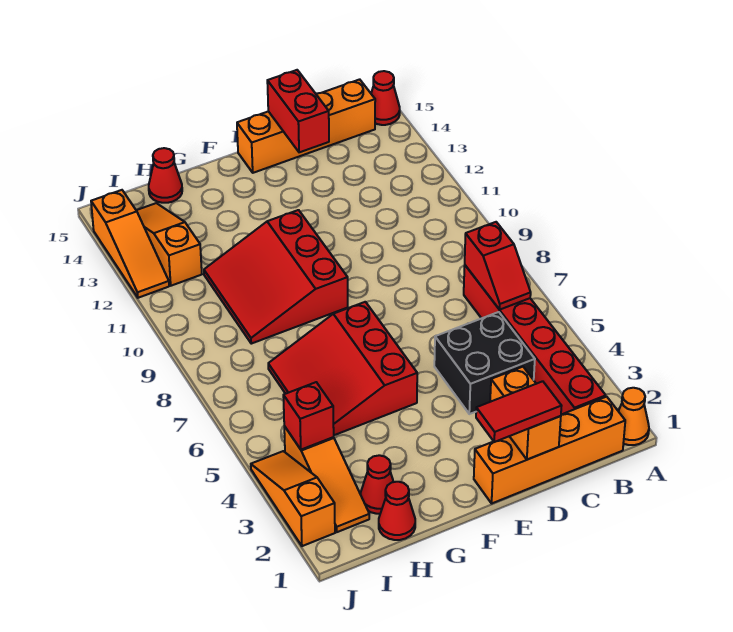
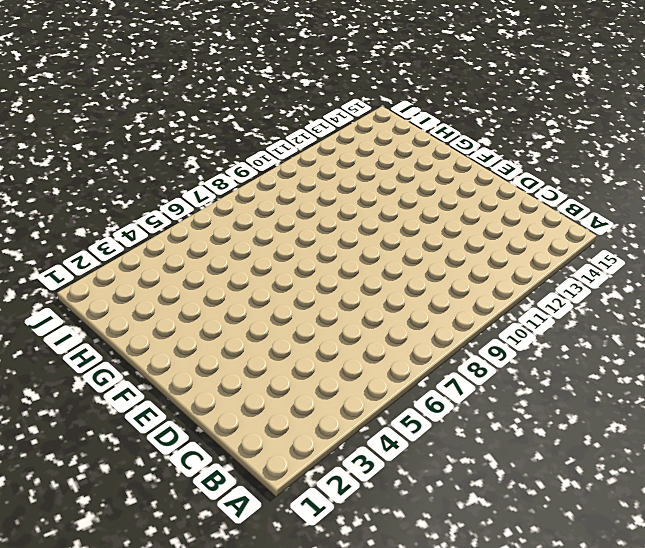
none -> orange 1x1 cone [618,388,649,445]
none -> red 1x1 cone [371,71,400,125]
none -> orange 1x4 brick [474,397,625,503]

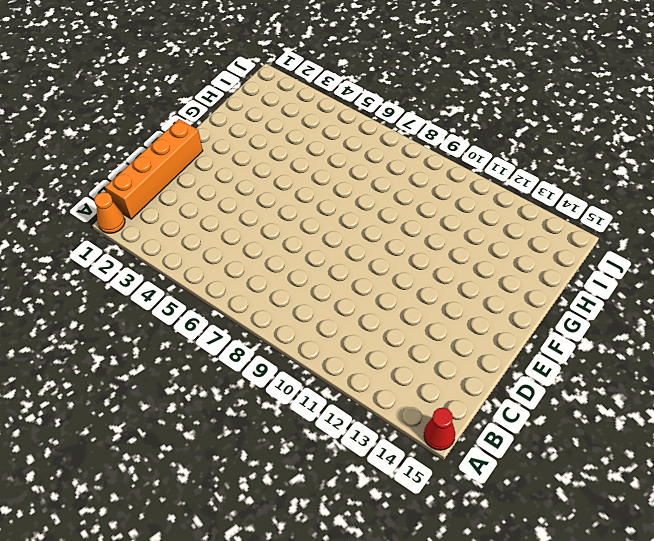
none -> red 1x6 brick [464,265,606,415]
none -> orange 1x4 brick [237,79,375,173]
none -> black 2x2 brick [434,312,535,414]

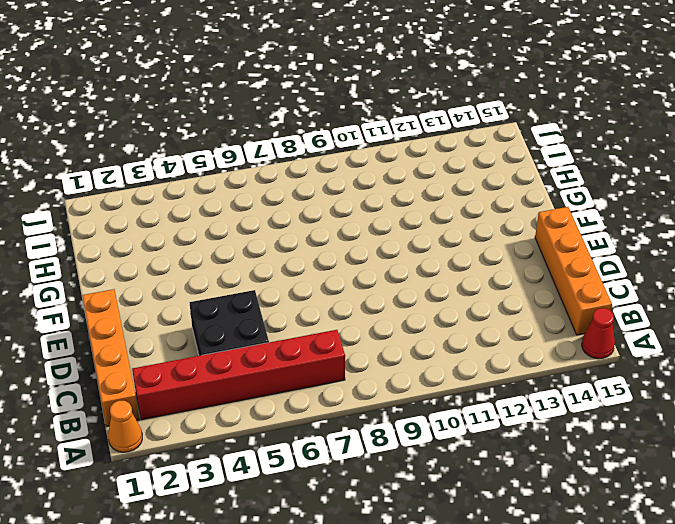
none -> red 3x3 slope [268,302,417,435]
none -> red 3x3 slope [204,210,348,344]
none -> red 1x1 cone [379,482,415,540]

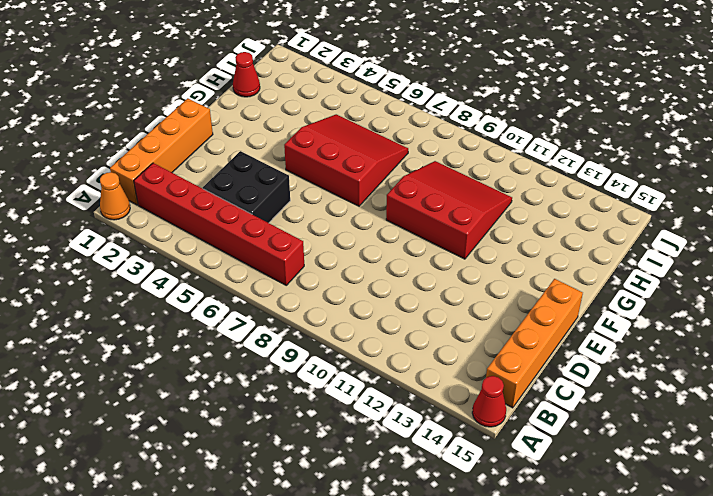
none -> red 1x1 cone [361,455,393,514]
none -> red 1x1 cone [149,148,182,203]
none -> orange 1x3 slope [284,426,369,532]

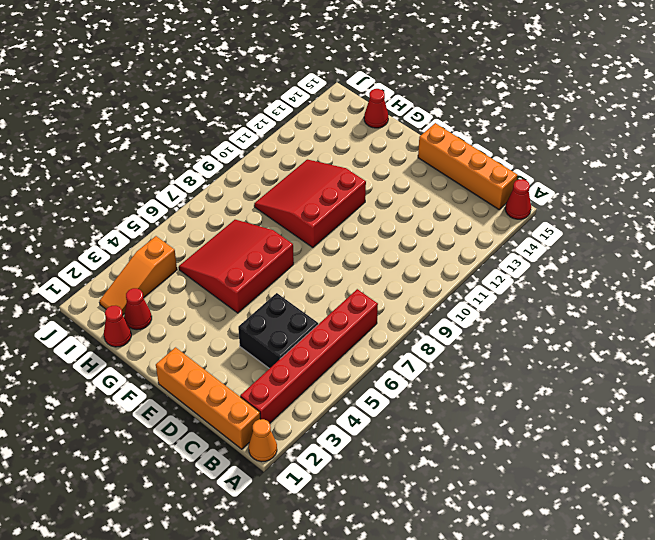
none -> orange 1x3 slope [136,203,202,286]
none -> orange 1x3 slope [251,451,335,546]
none -> orange 1x3 slope [91,190,169,298]

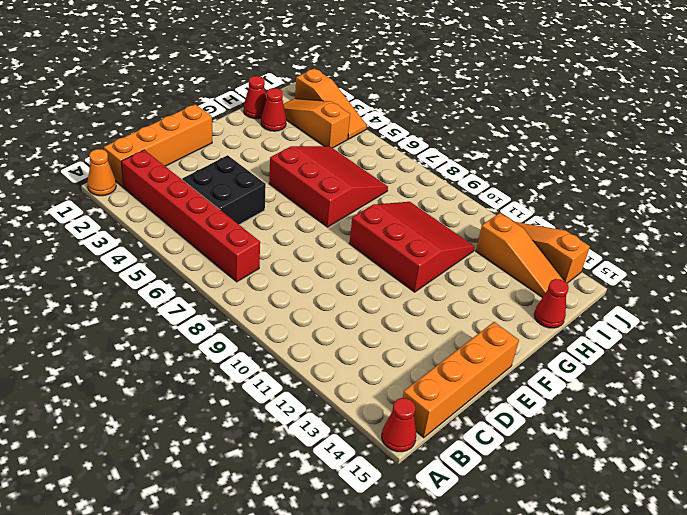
none -> red 1x2 slope [465,222,531,310]
none -> orange 1x2 brick [490,367,561,460]
none -> red 1x2 brick [267,70,329,152]

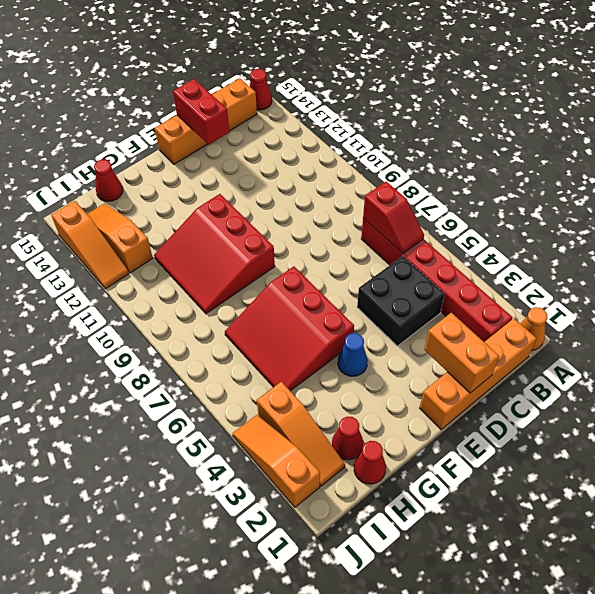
blue 1x1 cone [338,333,368,376] -> none
none -> red 1x1 brick [283,382,334,450]
none -> red 1x2 tile [476,381,561,442]

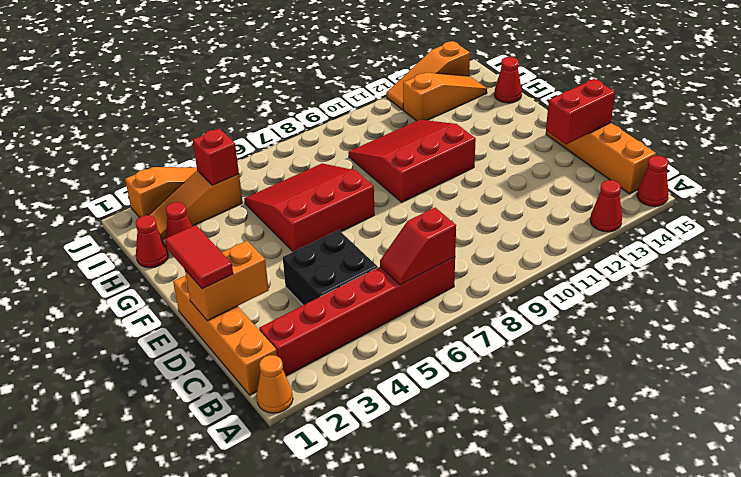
red 1x1 cone [590,180,622,232] -> none

